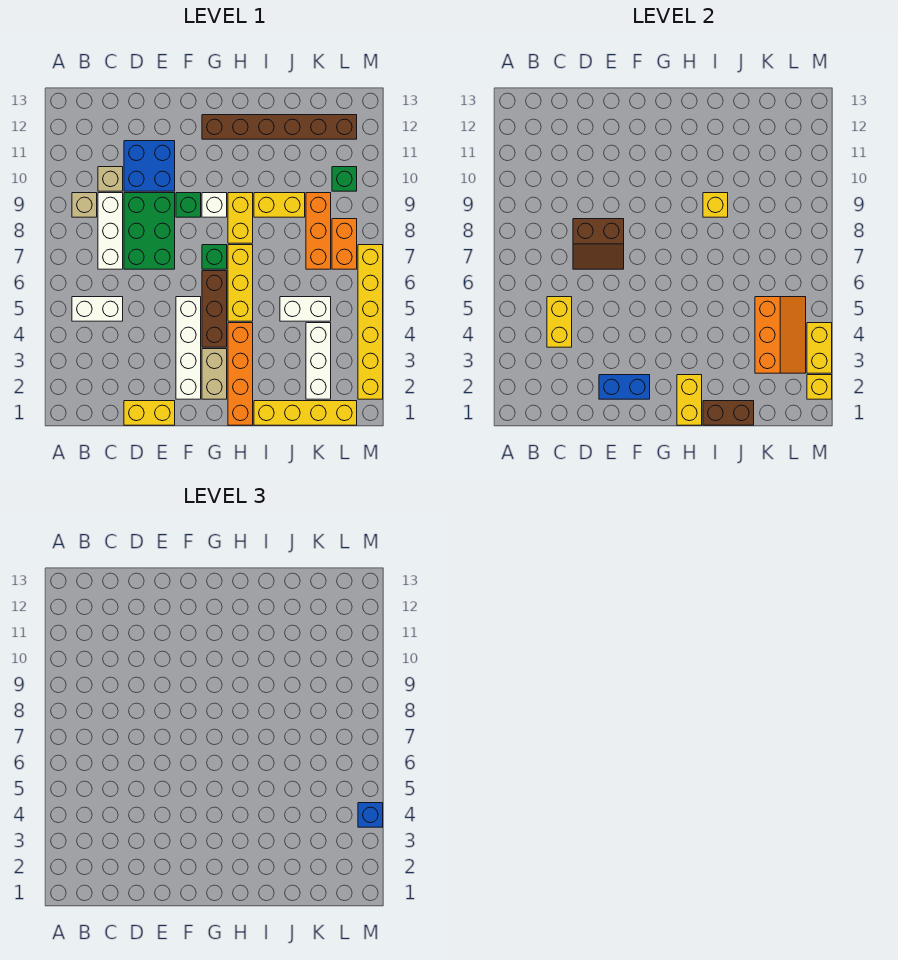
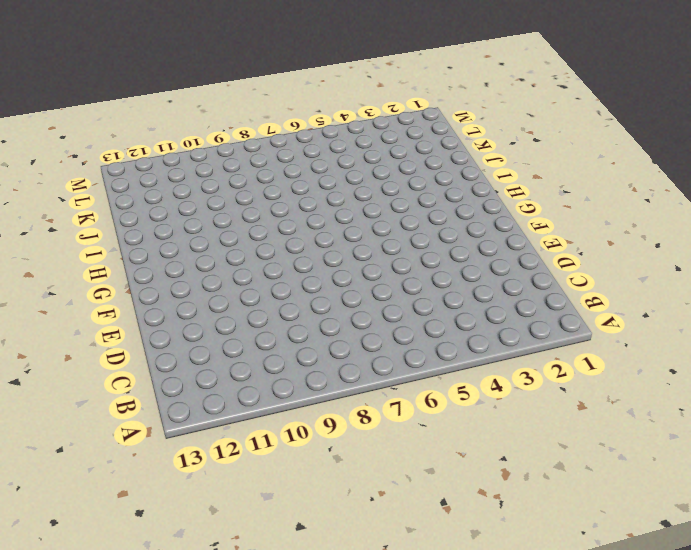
none -> white 1x2 brick [72,297,123,321]
none -> tan 1x1 brick [72,193,97,217]
none -> white 1x3 brick [98,193,123,269]
none -> tan 1x1 brick [98,167,123,191]

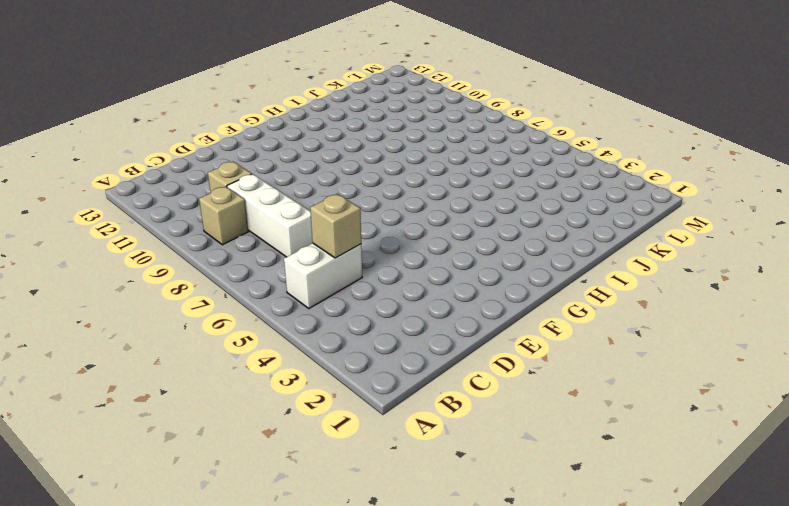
tan 1x1 brick [310,194,361,258] -> yellow 1x2 brick [547,297,572,347]
none -> yellow 1x2 brick [124,401,175,425]
none -> green 2x3 brick [124,193,175,269]
none -> blue 2x2 brick [124,141,175,191]
none -> white 1x4 brick [176,297,201,399]

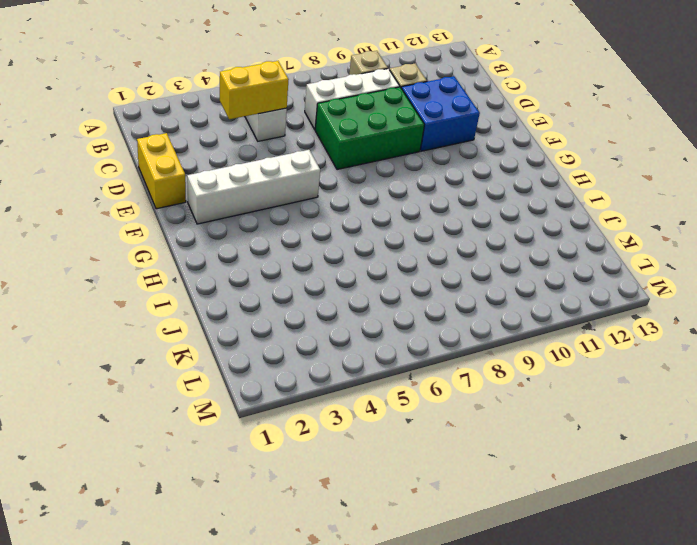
none -> green 1x1 brick [176,193,201,217]
none -> tan 1x2 brick [202,349,227,399]
none -> brown 1x3 brick [202,271,227,347]
none -> green 1x1 brick [202,245,227,269]

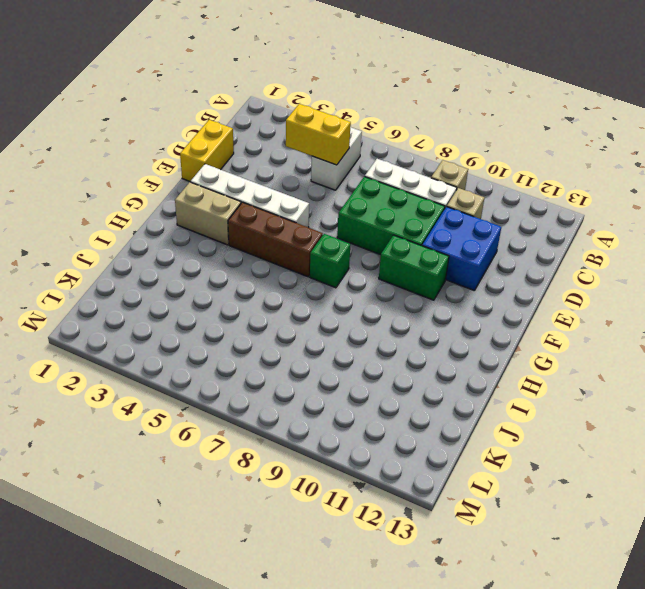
green 1x2 brick [379,235,449,300] -> green 1x1 brick [176,193,201,217]
none -> white 1x1 brick [202,193,227,217]
none -> brown 1x6 brick [202,115,357,139]
none -> orange 1x4 brick [228,323,253,425]
none -> yellow 1x3 brick [228,245,253,321]

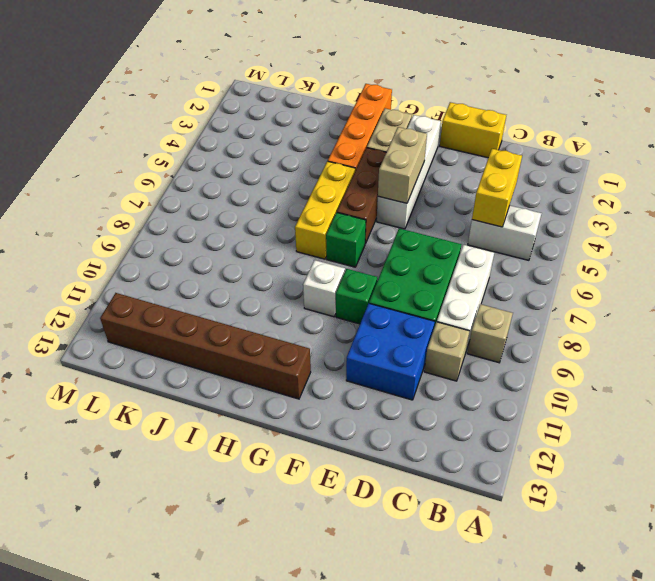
tan 1x2 brick [378,127,427,203] -> none
none -> yellow 1x2 brick [228,193,253,243]
none -> yellow 1x4 brick [254,401,357,425]
none -> yellow 1x2 brick [254,193,305,217]
none -> white 1x2 brick [280,297,331,321]

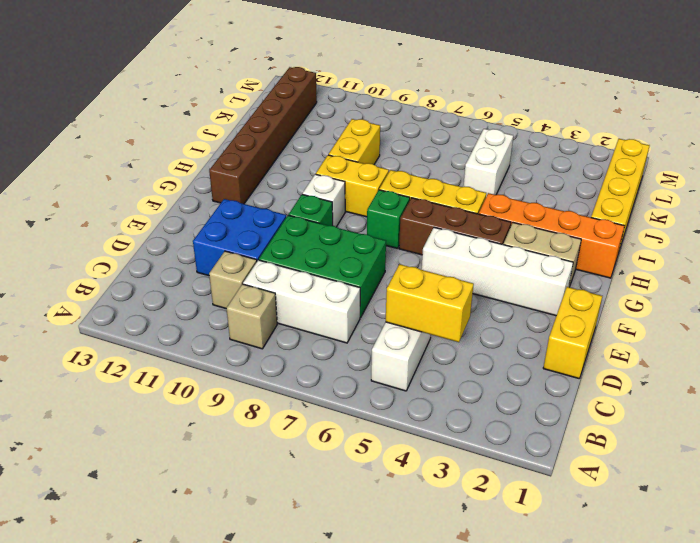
none -> white 1x3 brick [306,323,331,399]
none -> orange 1x3 brick [306,193,331,269]
none -> orange 1x2 brick [332,219,357,269]
none -> green 1x1 brick [332,167,357,191]

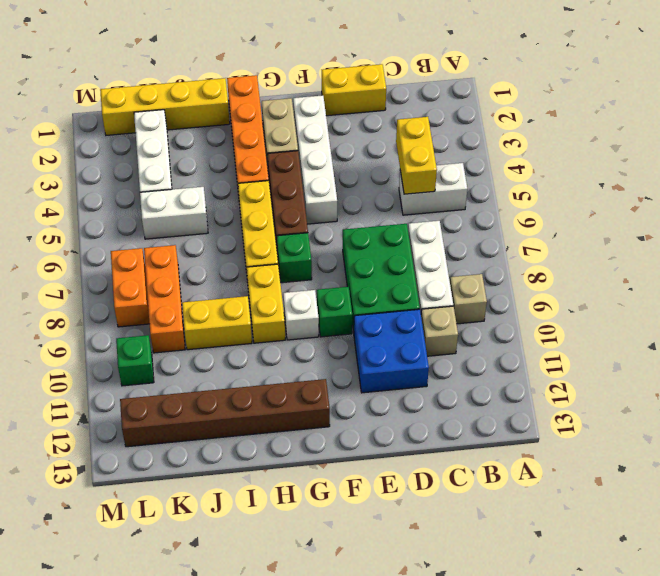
none -> yellow 1x6 brick [358,245,383,399]
none -> brown 2x2 slope [573,219,624,269]
none -> blue 1x2 brick [599,375,650,399]
none -> yellow 1x2 brick [677,375,702,425]

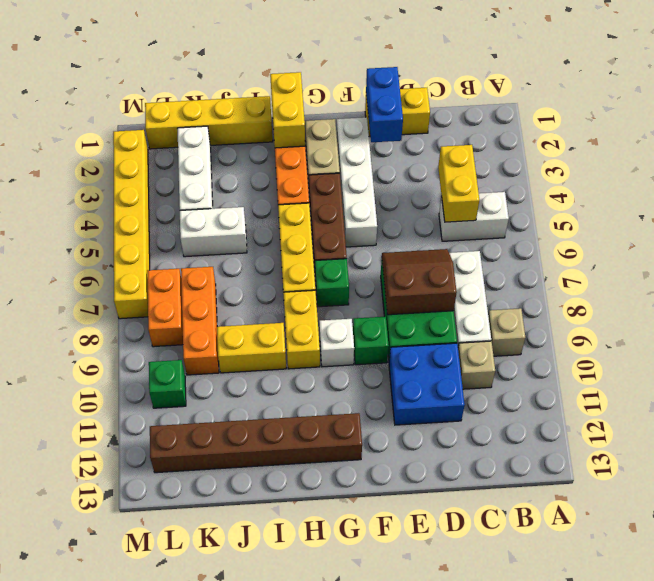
blue 1x2 brick [366,67,403,142] -> blue 1x2 brick turned to [599,375,650,399]
none -> brown 1x2 brick [703,401,754,425]
none -> yellow 1x1 brick [703,193,728,217]
none -> orange 2x3 slope [755,297,806,373]
none -> yellow 1x1 brick [807,375,832,399]

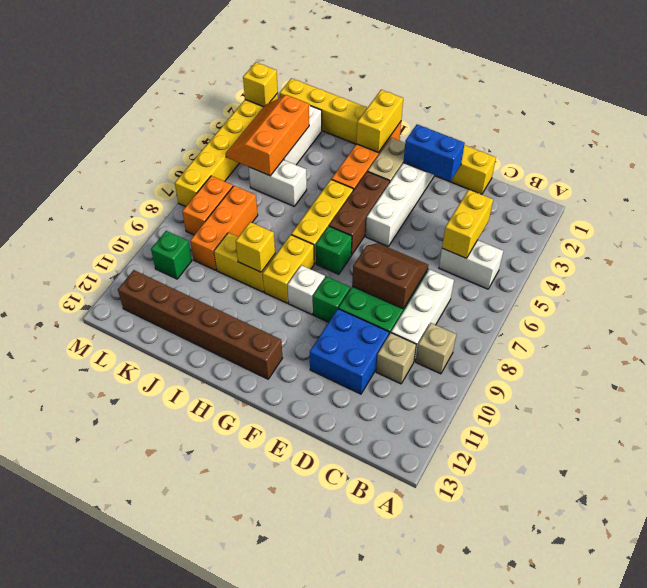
none -> brown 1x2 brick [703,401,754,425]
none -> yellow 1x2 brick [807,323,832,373]
none -> blue 1x1 brick [358,803,383,827]

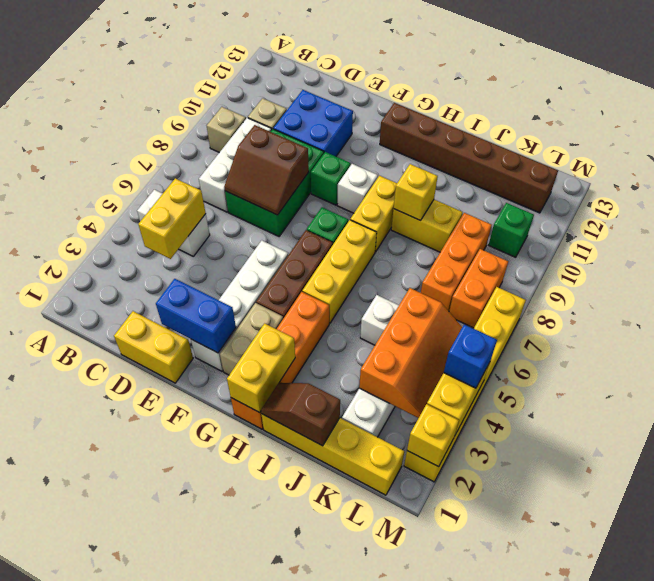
brown 1x2 slope [261,383,340,446] -> brown 1x2 brick [703,401,754,425]

